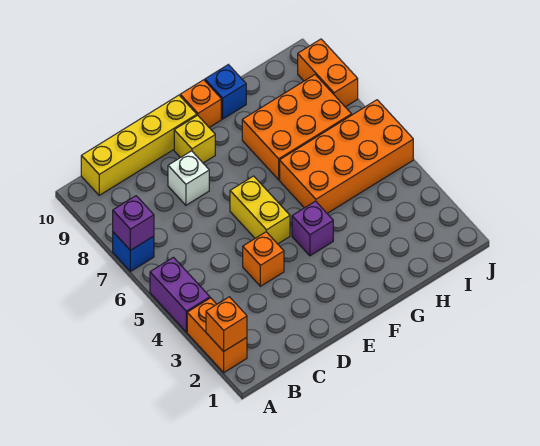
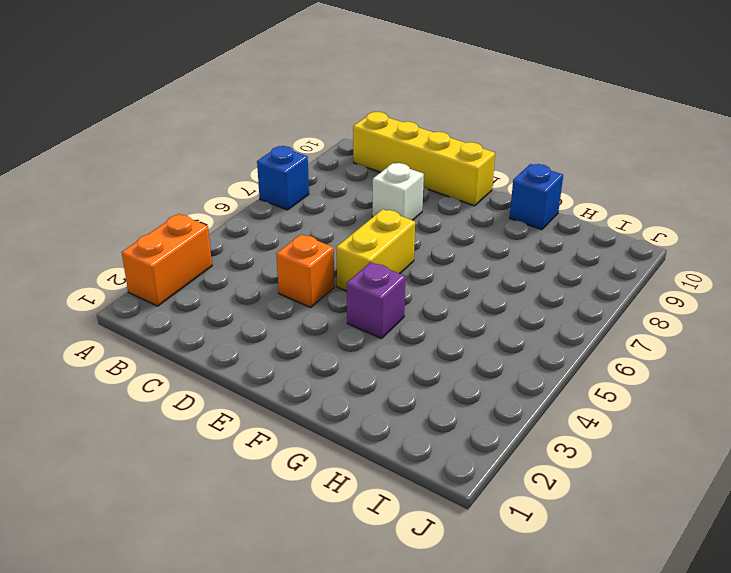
none -> purple 1x2 brick [150,257,210,332]
none -> yellow 1x1 brick [174,115,215,163]
none -> orange 1x1 brick [180,80,221,127]

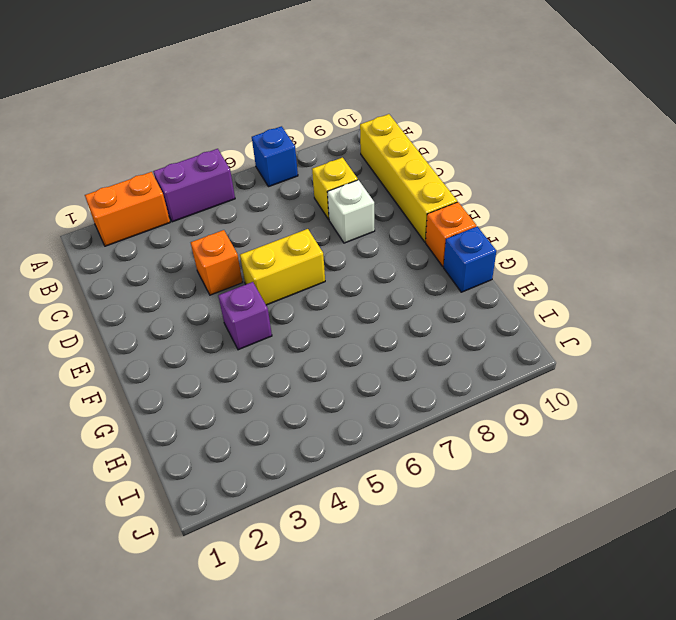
yellow 1x1 brick [312,158,358,219] -> yellow 1x1 brick moved to [174,115,215,163]
none -> orange 2x4 brick [280,100,413,213]
none -> orange 2x3 brick [242,75,352,180]
none -> orange 1x2 brick [298,39,358,107]

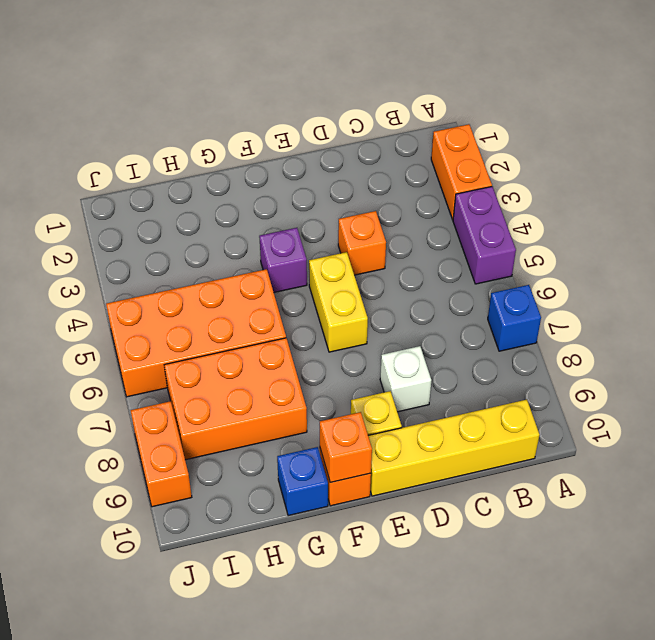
orange 1x1 brick [320,412,372,482] -> orange 1x1 brick moved to [206,297,247,351]
none -> purple 1x1 brick [113,196,154,250]

